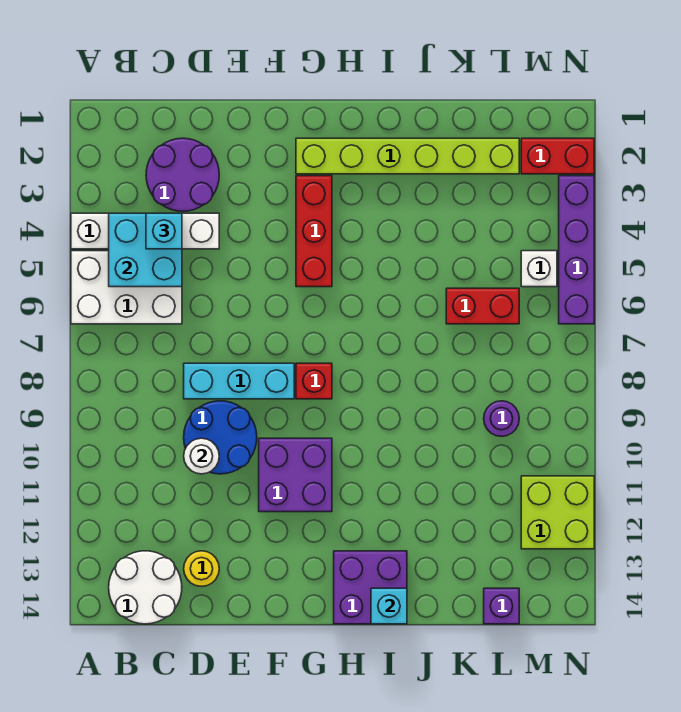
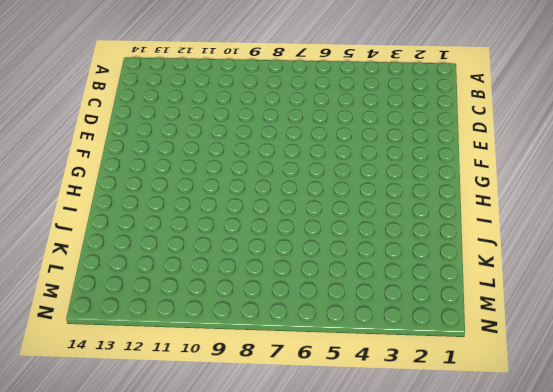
none -> white 1x4 brick [71,213,219,249]
none -> white 2x3 brick [71,251,182,324]
none -> white 2x2 round brick [109,551,182,624]

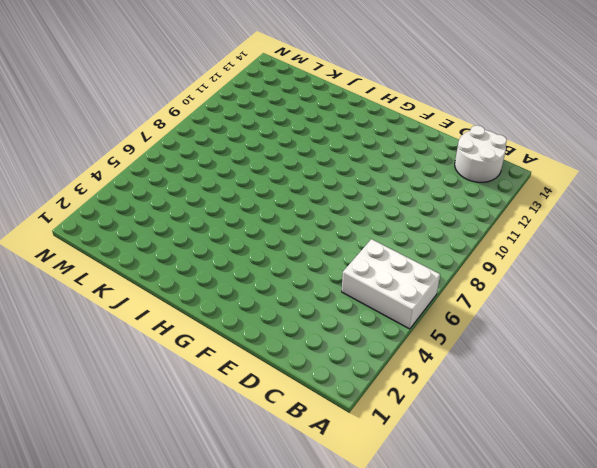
none -> white 1x4 brick [71,213,219,249]
none -> purple 2x2 round brick [146,138,219,211]
none -> cyan 1x3 brick [184,363,294,399]

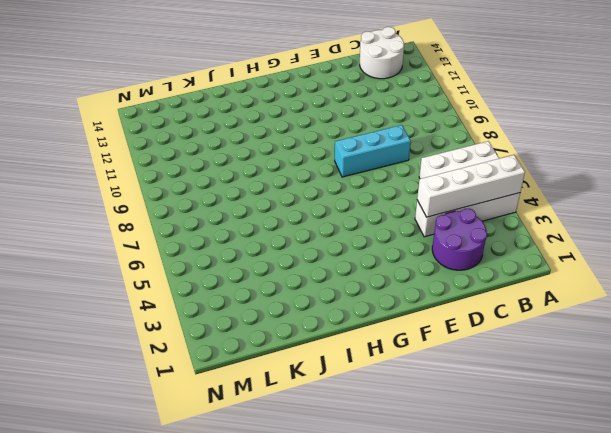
white 1x4 brick [417,155,525,217] -> cyan 2x2 brick [109,213,182,287]
none -> blue 2x2 round brick [184,401,257,474]
none -> yellow 1x1 round brick [184,551,219,586]
none -> purple 2x2 brick [259,438,332,512]

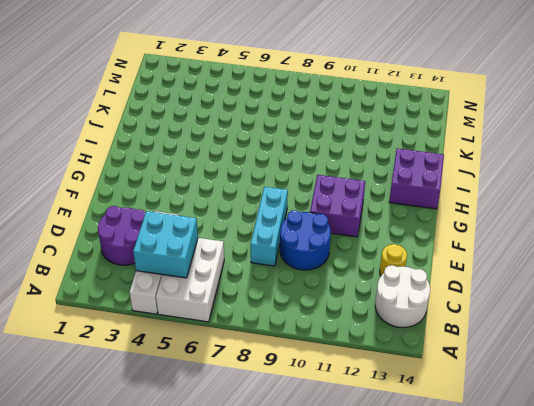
none -> lime 1x6 brick [296,138,519,174]
none -> red 1x3 brick [296,176,332,287]
none -> red 1x1 brick [296,363,332,399]

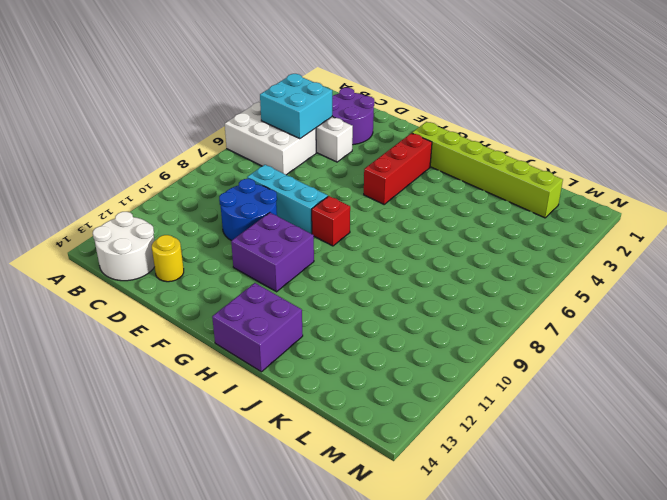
none -> red 1x2 brick [446,288,519,324]
none -> purple 1x1 round brick [484,401,519,436]
none -> purple 1x1 brick [484,588,519,624]

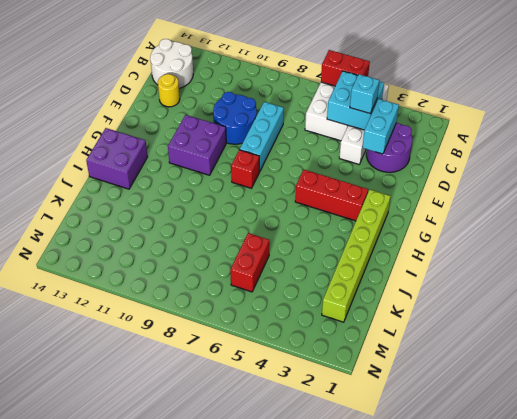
red 1x2 brick [321,50,370,86] -> red 1x2 brick turned to [521,138,594,174]
cyan 1x2 brick [362,99,399,154] -> none
none -> purple 1x1 round brick [484,401,519,436]
none -> purple 1x1 brick [484,588,519,624]
none -> white 1x1 brick [521,251,557,287]

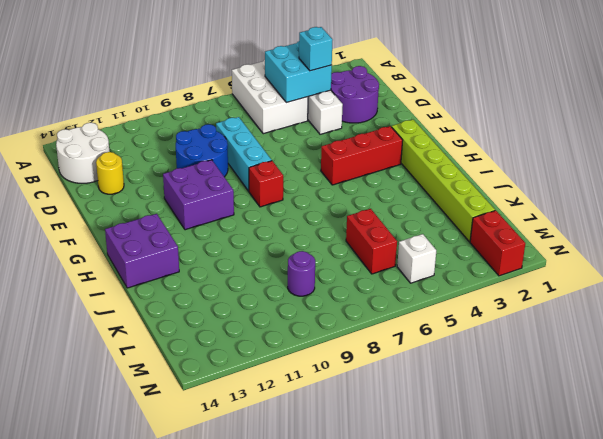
none -> purple 1x1 brick [484,588,519,624]
none -> lime 2x2 brick [521,476,594,549]
none -> purple 1x4 brick [559,176,594,324]

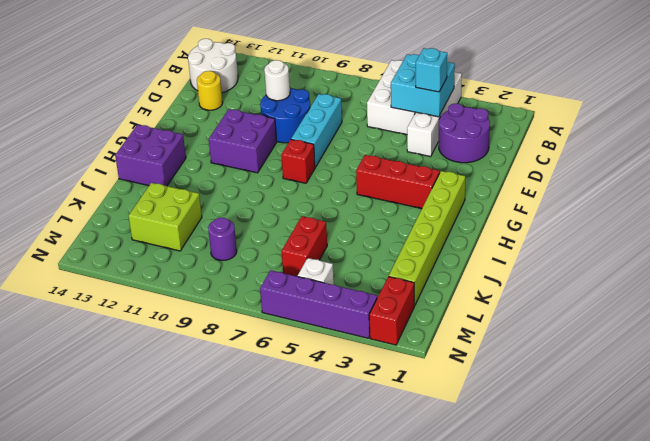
lime 2x2 brick [129,183,202,251] -> lime 2x2 brick moved to [521,476,594,549]
none -> purple 1x1 brick [484,588,519,624]
none -> cyan 1x1 brick [371,588,407,624]

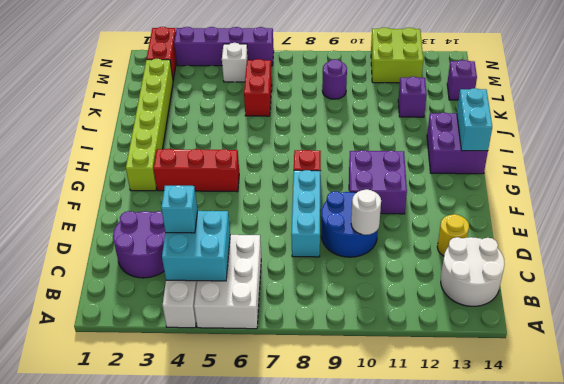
cyan 1x2 brick [457,88,492,151] -> cyan 1x1 brick [371,588,407,624]
purple 1x1 brick [398,77,427,117] -> none

